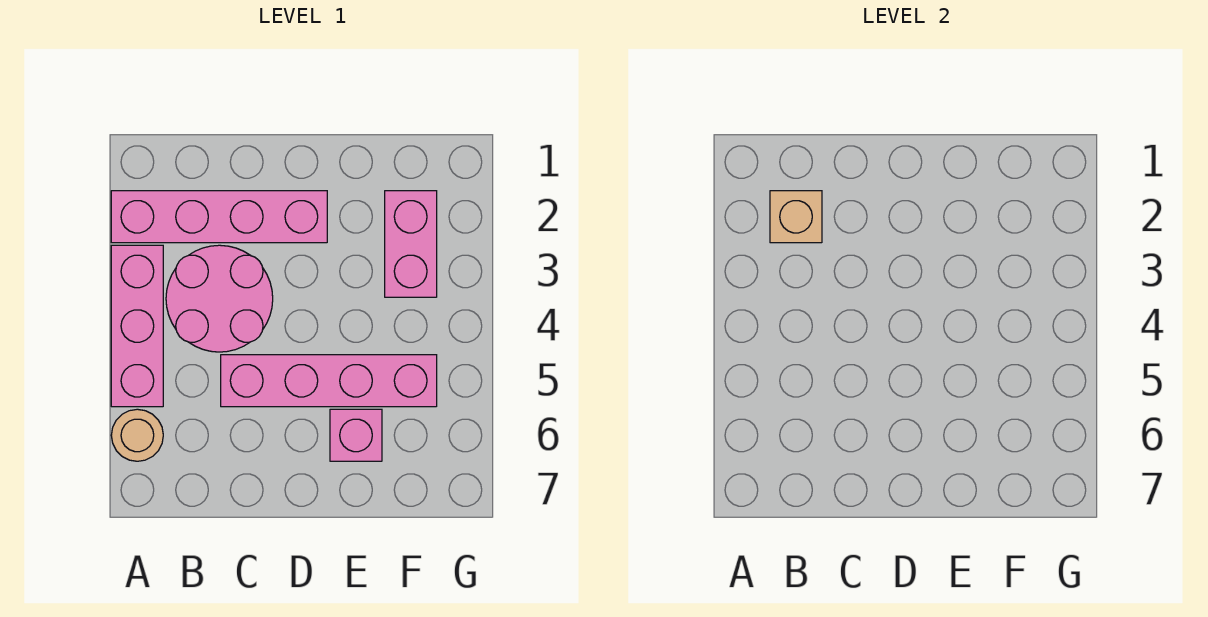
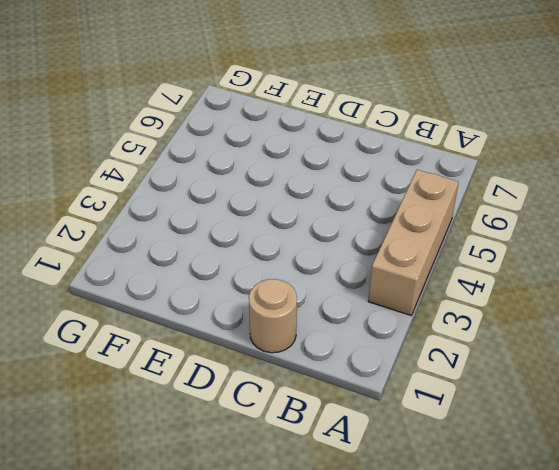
tan 1x3 brick [368,170,459,315] -> pink 1x3 brick [111,245,163,407]
tan 1x1 round brick [249,279,297,353] -> tan 1x1 round brick moved to [111,409,163,461]
none -> pink 1x4 brick [111,191,327,243]
none -> pink 2x2 round brick [166,245,273,352]

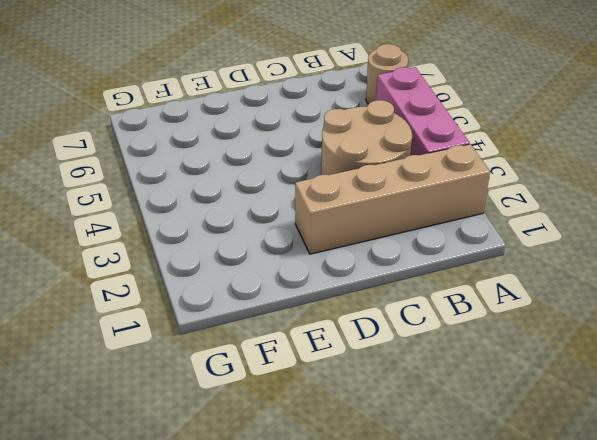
tan 1x4 brick [295,144,490,254] -> pink 1x4 brick [111,191,327,243]
tan 2x2 round brick [321,100,412,175] -> pink 2x2 round brick [166,245,273,352]
none -> pink 1x4 brick [221,355,437,407]
none -> pink 1x1 brick [330,409,382,461]

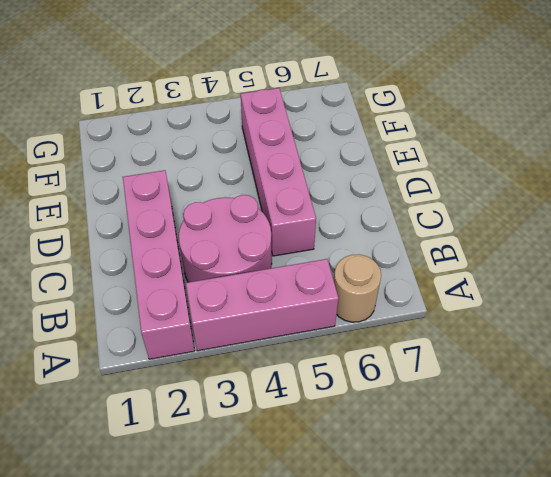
none -> pink 1x1 brick [330,409,382,461]
none -> pink 1x2 brick [385,191,437,297]

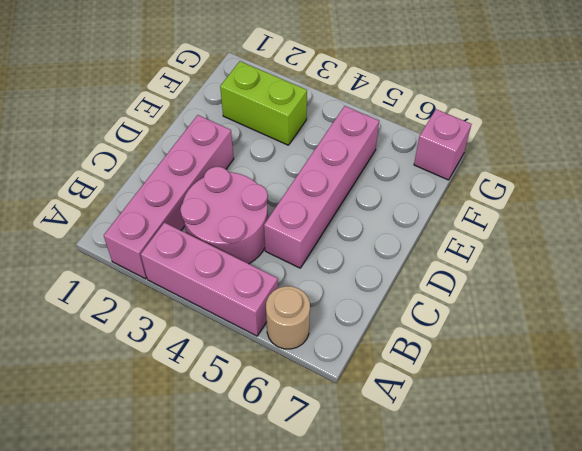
lime 1x2 brick [220,61,307,145] -> pink 1x2 brick [385,191,437,297]
pink 1x1 brick [414,109,472,180] -> pink 1x1 brick moved to [330,409,382,461]
none -> tan 1x1 brick [770,191,822,243]

